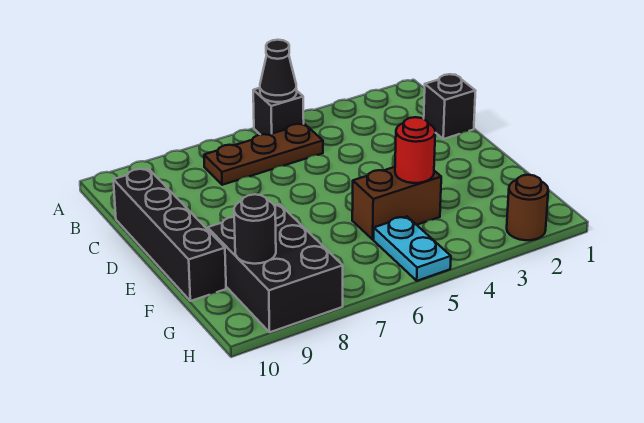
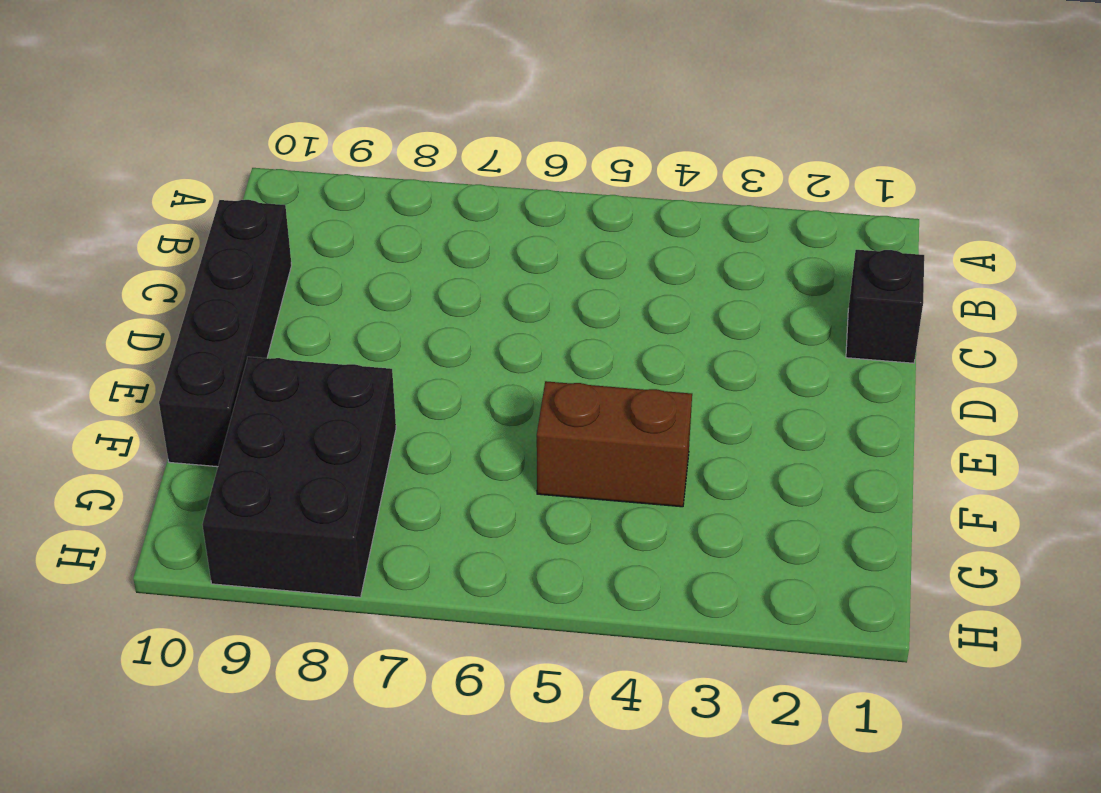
none -> black 1x1 brick [253,88,304,135]
none -> brown 1x3 plate [204,124,323,185]

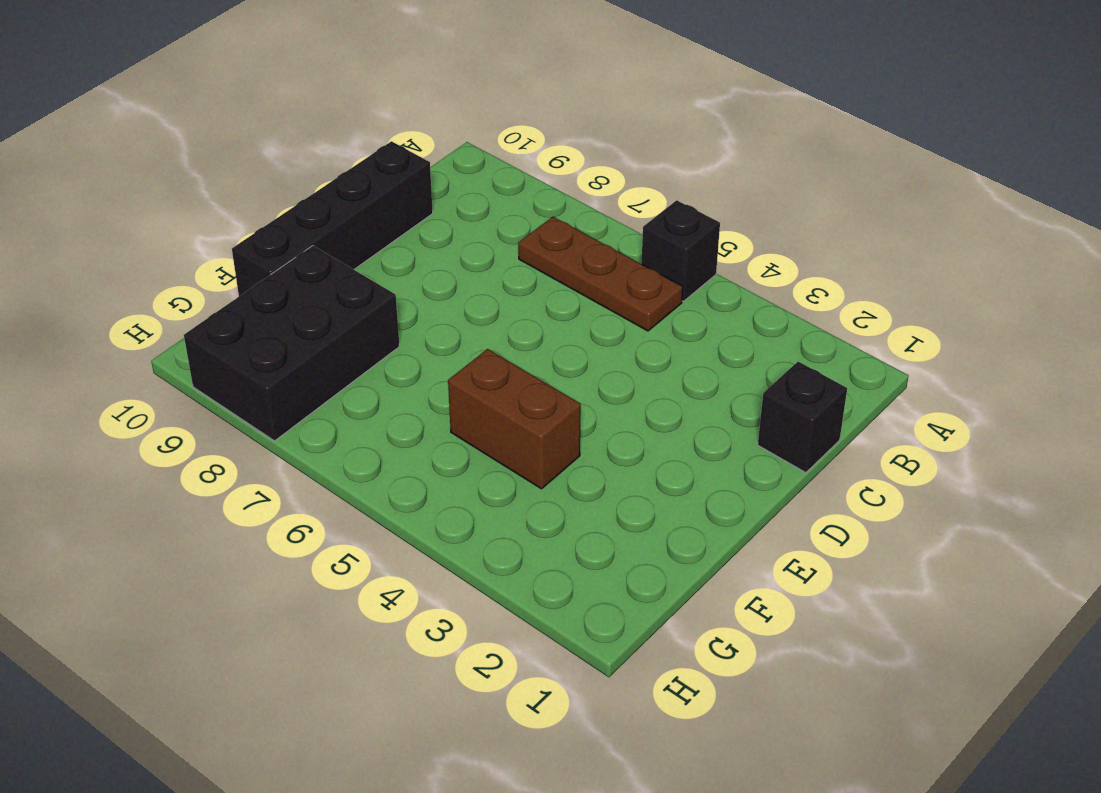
none -> cyan 1x2 plate [374,217,451,281]
none -> brown 1x1 round brick [507,175,548,240]

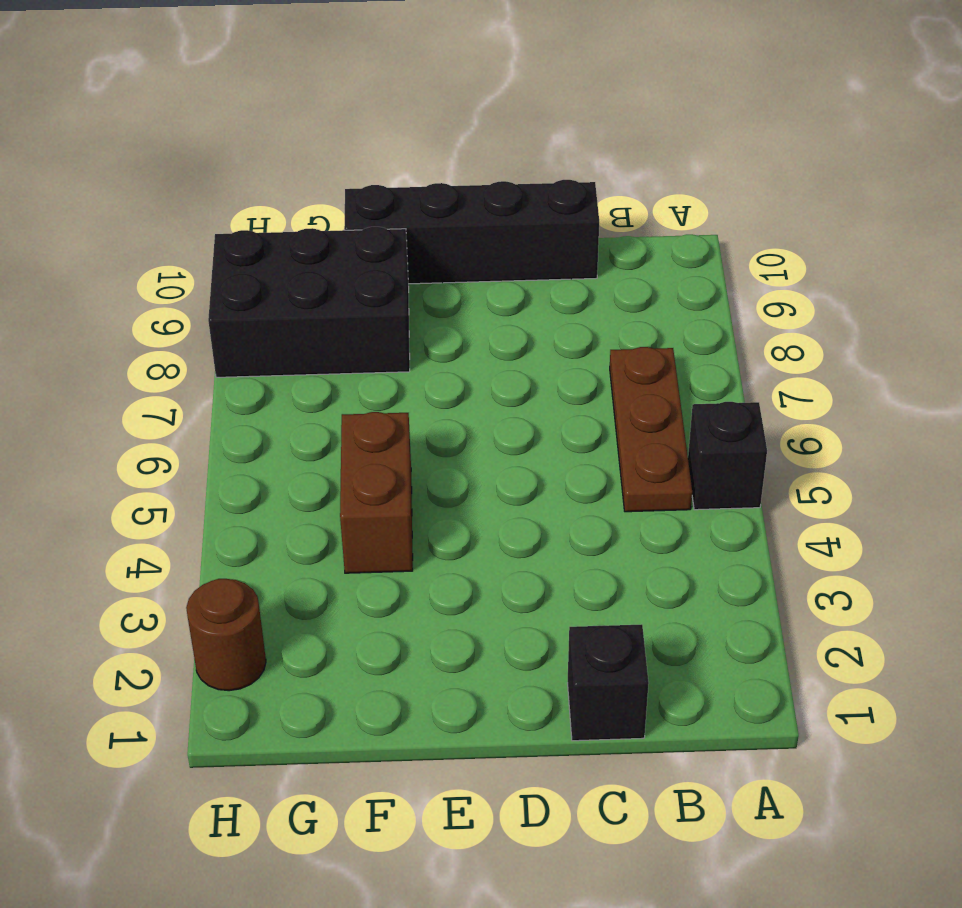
none -> cyan 1x2 plate [374,217,451,281]
none -> black 1x1 cone [260,40,297,102]

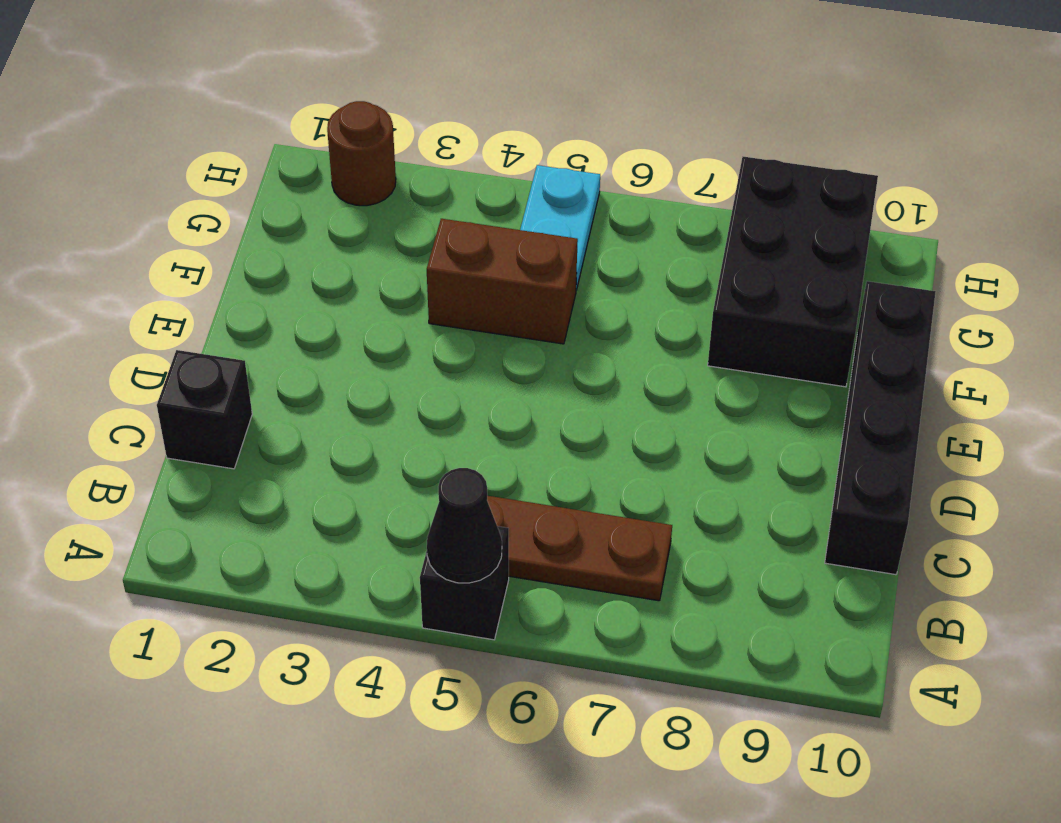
none -> red 1x1 round brick [395,117,435,183]
none -> black 1x1 round brick [234,194,276,264]

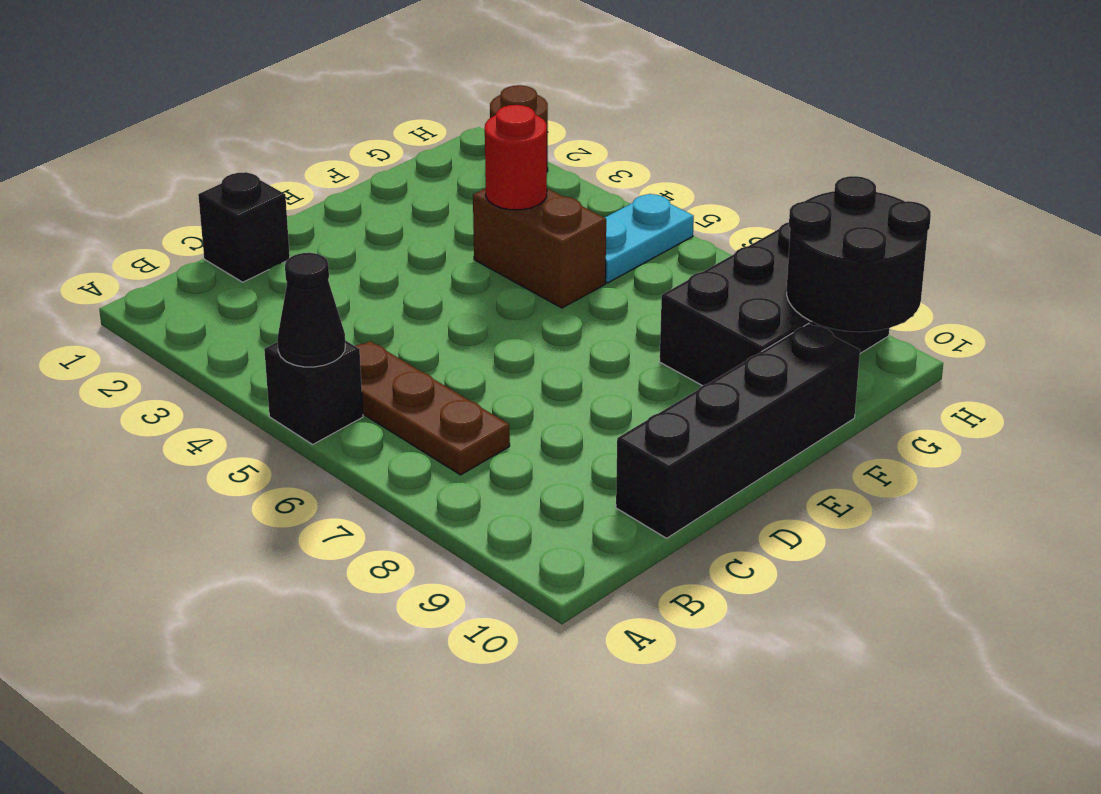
black 2x2 round brick [787,176,931,332] -> black 1x1 round brick [234,194,276,264]

